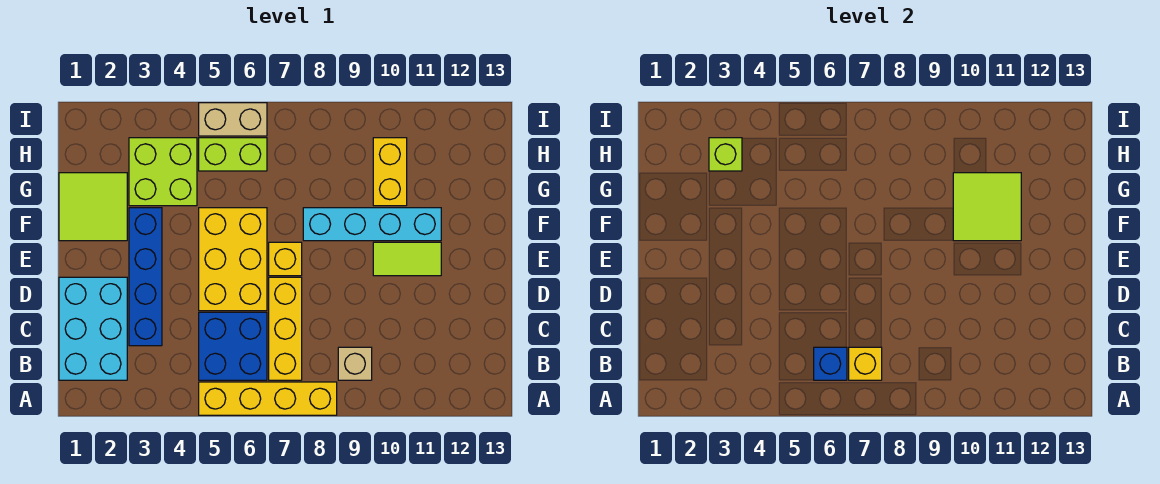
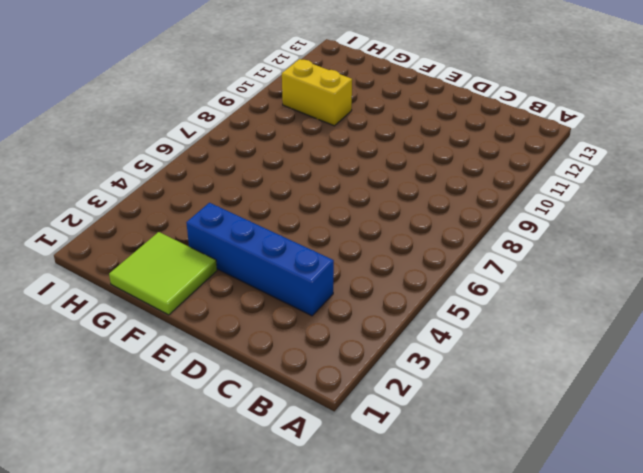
none -> yellow 1x4 brick [199,382,337,415]
none -> cyan 2x3 brick [59,277,127,380]
none -> blue 2x2 brick [199,312,267,380]

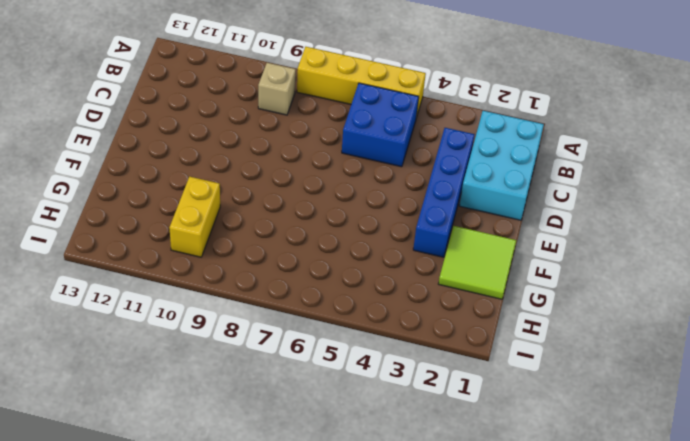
none -> yellow 1x3 brick [269,277,302,380]
none -> yellow 2x3 brick [199,208,267,311]
none -> yellow 1x1 brick [269,242,302,276]

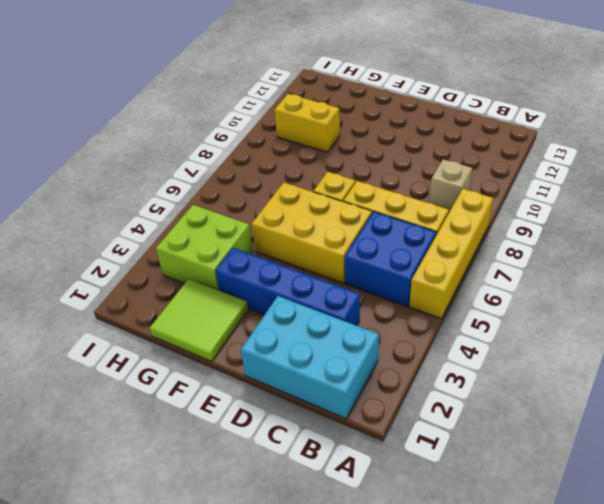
none -> lime 1x2 tile [373,242,441,276]
none -> cyan 1x4 brick [303,208,441,241]
none -> lime 1x2 brick [199,138,267,171]

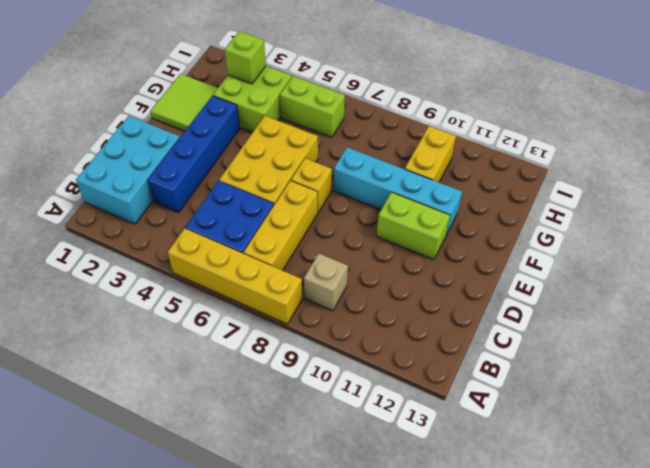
lime 1x2 brick [377,192,450,260] -> lime 1x2 tile [373,242,441,276]
none -> tan 1x2 brick [199,103,267,136]
none -> blue 1x1 brick [814,347,847,380]
none -> yellow 1x1 brick [849,347,882,380]

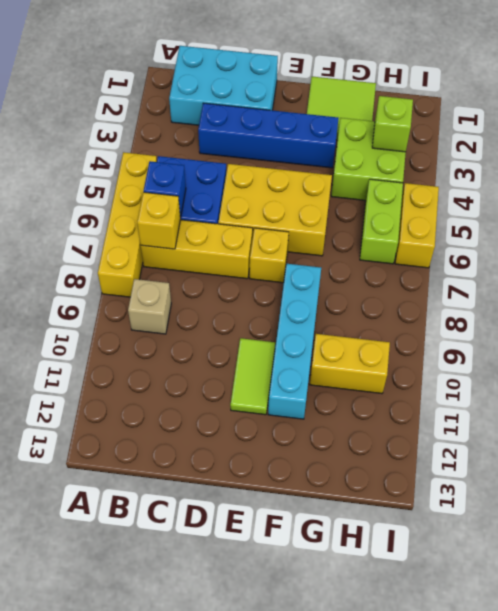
yellow 1x2 brick [395,183,439,268] -> tan 1x2 brick [199,103,267,136]
none -> lime 2x2 tile [953,173,1021,241]

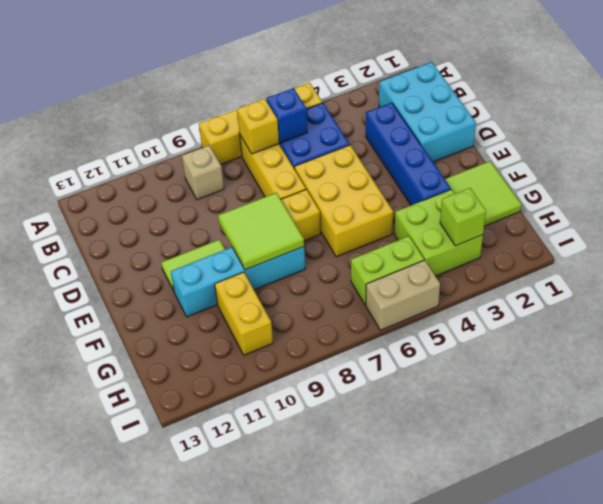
lime 2x2 tile [218,193,304,270] -> lime 2x2 tile moved to [953,173,1021,241]

